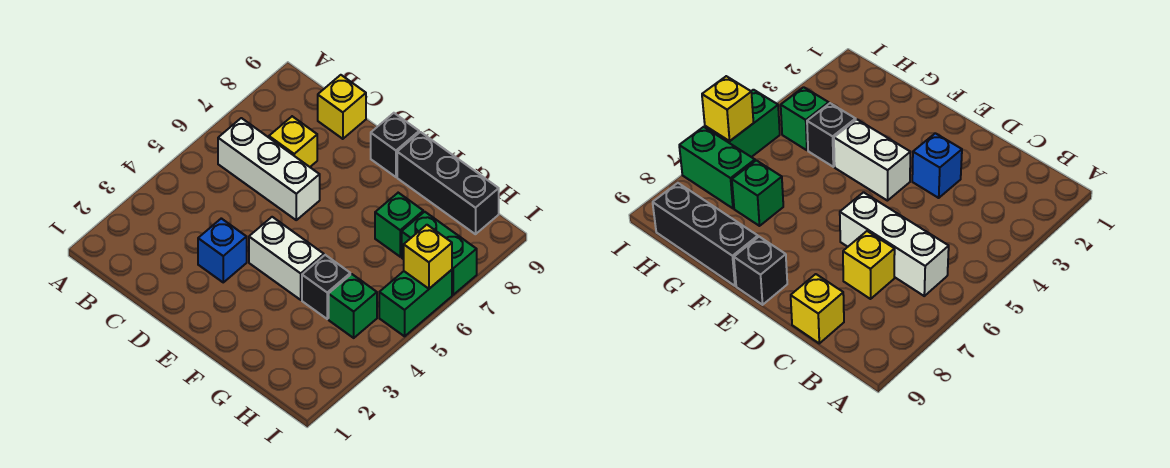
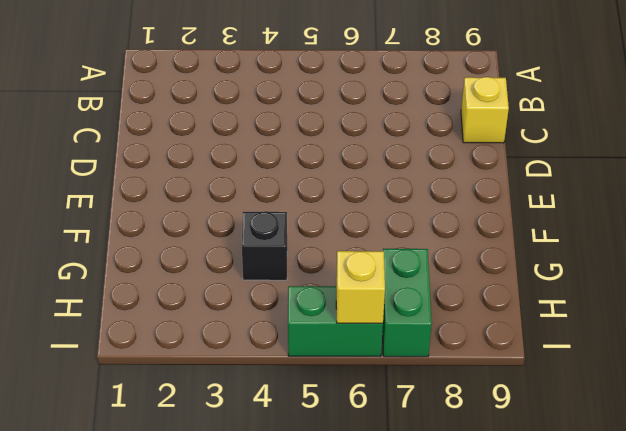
none -> white 1x3 brick [218,118,320,220]
none -> yellow 1x1 brick [269,116,317,167]
none -> blue 1x1 brick [198,218,247,282]

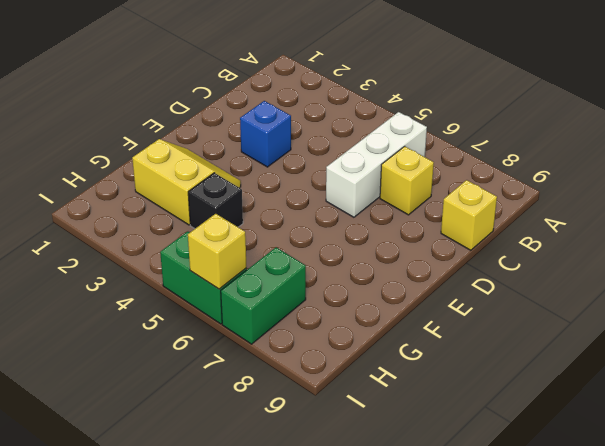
yellow 2x2 slope [132,139,241,225] -> none
none -> white 1x2 brick [249,217,324,300]
none -> black 1x1 brick [371,113,419,177]
none -> black 1x3 brick [397,132,499,234]

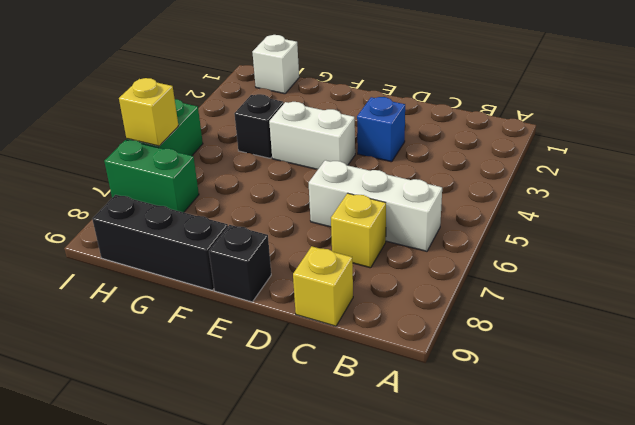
white 1x1 brick [252,35,299,94] -> none
none -> green 1x1 brick [375,193,423,257]
none -> green 1x1 brick [329,274,377,338]

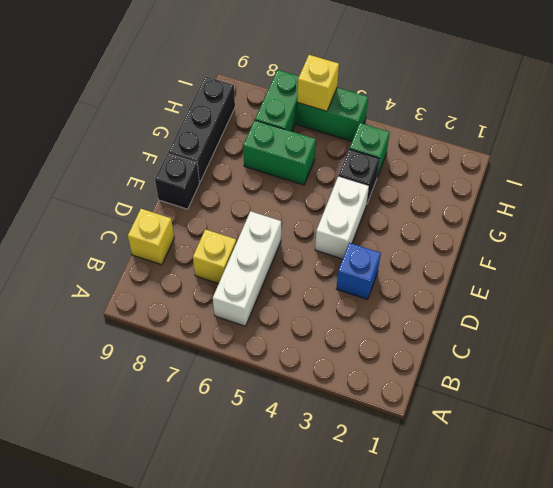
green 1x2 brick [243,120,316,185] -> green 1x1 brick [375,193,423,257]

